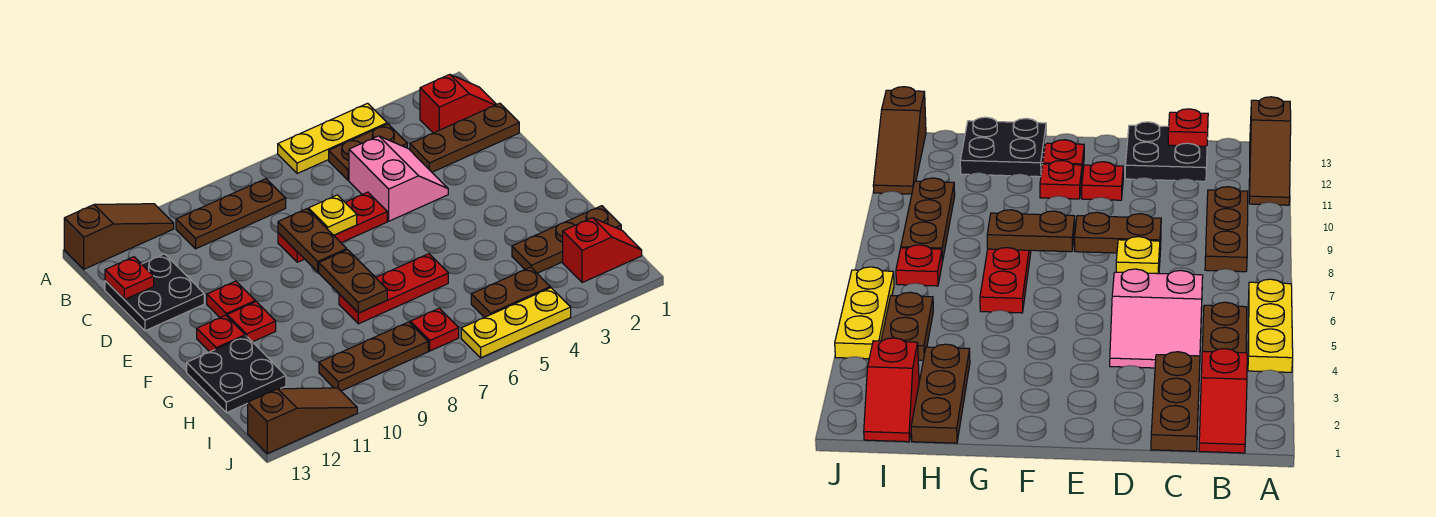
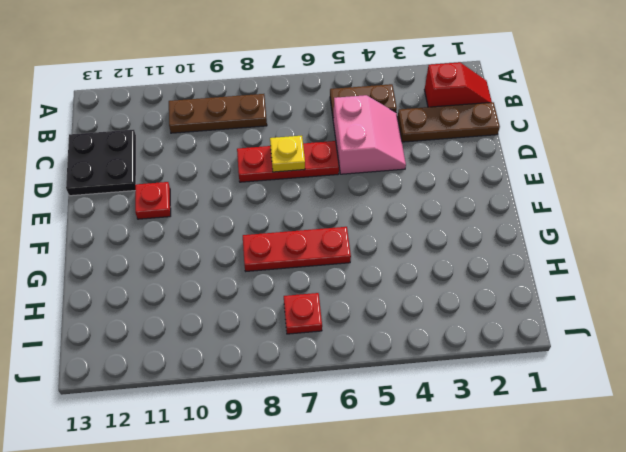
none -> yellow 1x3 plate [278,103,387,174]
none -> brown 1x3 slope [64,204,174,269]
none -> red 1x1 plate [227,302,276,342]

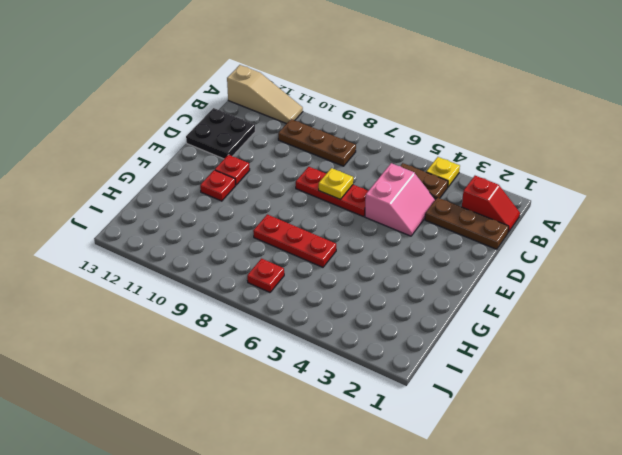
yellow 1x1 plate [427,157,460,187] -> yellow 1x3 plate [278,103,387,174]
tan 1x3 slope [227,65,303,124] -> brown 1x3 slope [64,204,174,269]
none -> red 1x1 plate [197,315,245,352]
none -> black 2x2 plate [187,336,286,413]
none -> brown 1x3 plate [512,206,621,273]

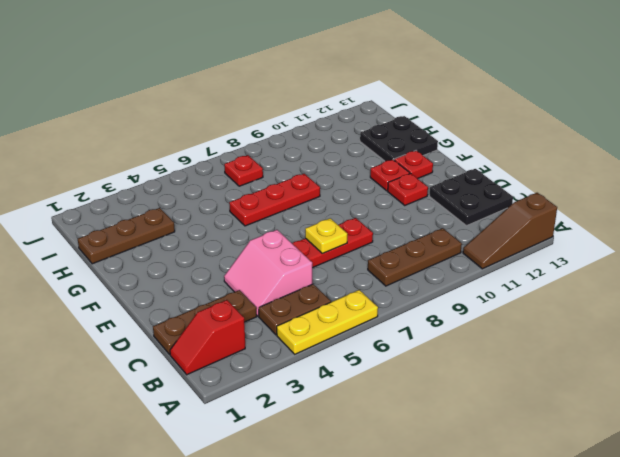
none -> red 1x2 slope [563,218,642,283]
none -> brown 1x2 plate [471,267,550,318]
none -> brown 1x3 plate [319,322,428,391]

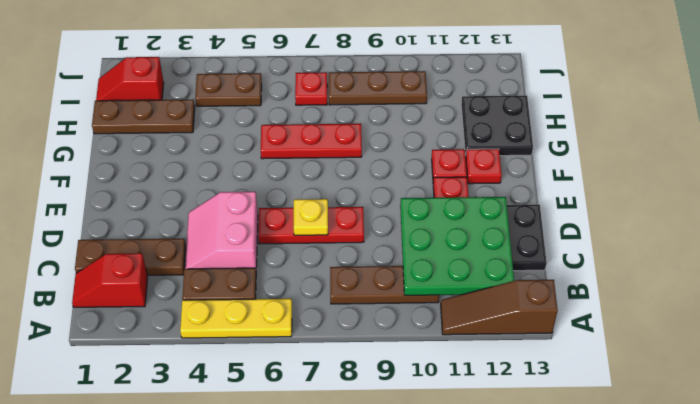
green 3x3 plate [400,197,514,295] -> none
none -> yellow 1x3 plate [461,288,571,358]
none -> brown 1x3 slope [248,388,357,454]
none -> red 1x1 plate [105,257,154,300]

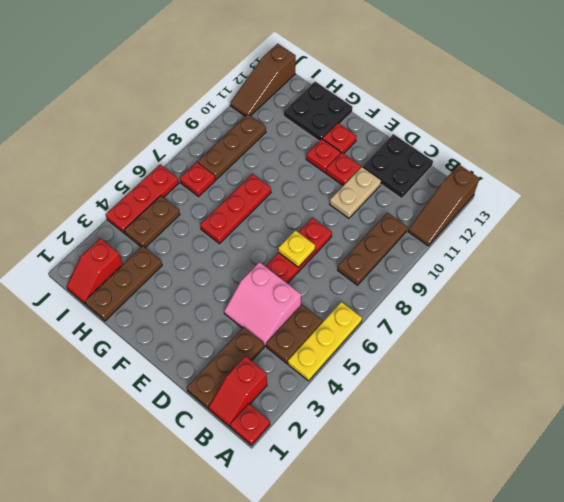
red 1x1 plate [230,404,270,445] -> red 1x1 plate moved to [105,257,154,300]
tan 1x2 plate [330,167,381,218] -> none
red 1x3 plate [106,165,179,233] -> yellow 1x3 plate [461,288,571,358]
none -> brown 1x2 plate [278,209,347,272]
none -> brown 1x2 plate [319,250,387,313]

